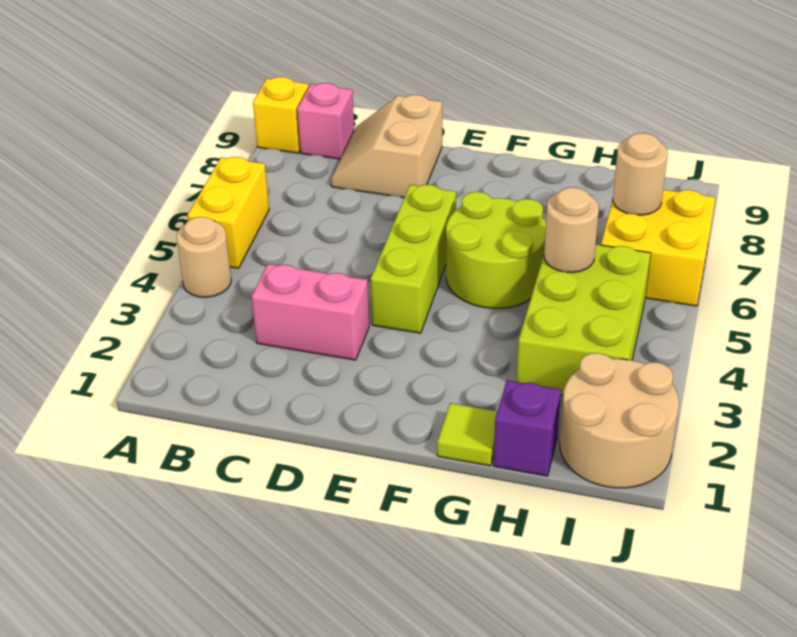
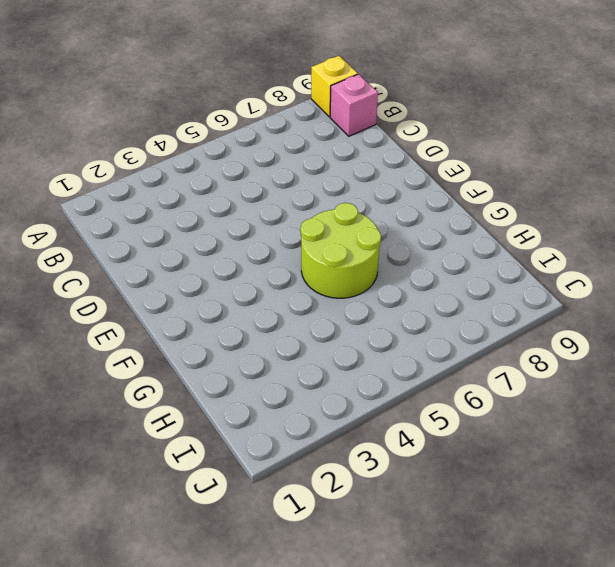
none -> tan 1x1 round brick [176,217,231,297]
none -> yellow 1x2 brick [188,157,269,268]
none -> pink 1x2 brick [251,264,369,360]

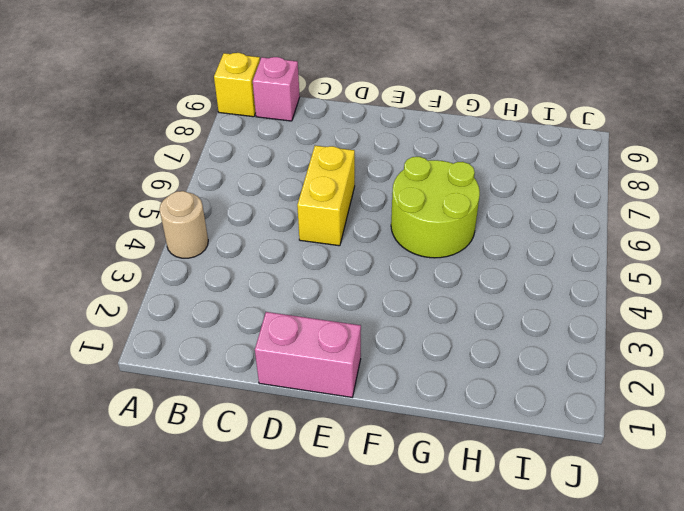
pink 1x2 brick [255,312,361,397] -> pink 1x2 brick moved to [251,264,369,360]
yellow 1x2 brick [297,146,355,246] -> yellow 1x2 brick moved to [188,157,269,268]
none -> tan 2x2 slope [331,95,442,198]
none -> lime 1x3 brick [371,184,456,333]
none -> lime 1x1 tile [437,403,497,466]

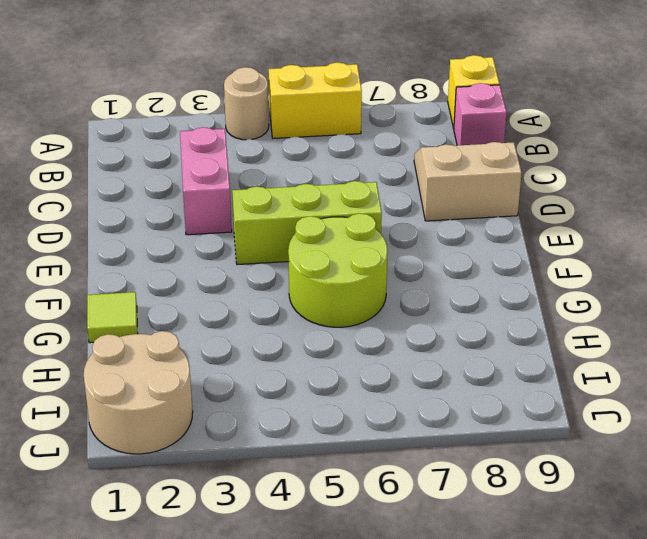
none -> purple 1x1 brick [494,380,561,476]
none -> lime 2x3 brick [517,245,651,395]
none -> yellow 2x2 brick [601,190,715,306]

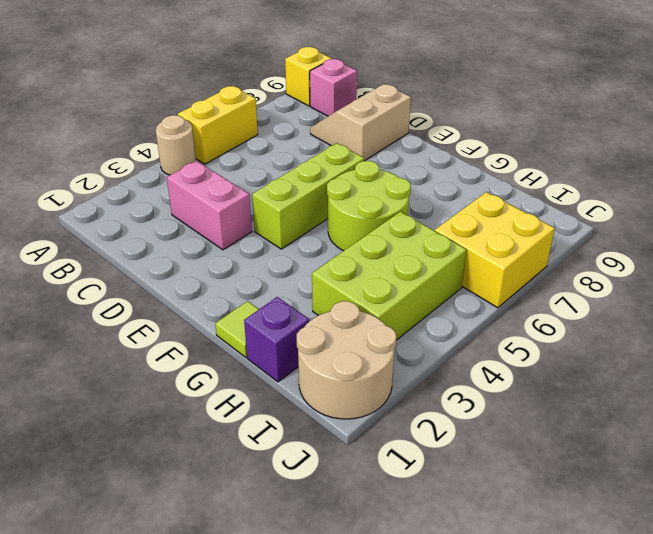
none -> tan 1x1 round brick [544,187,599,273]
none -> tan 1x1 round brick [613,133,668,215]

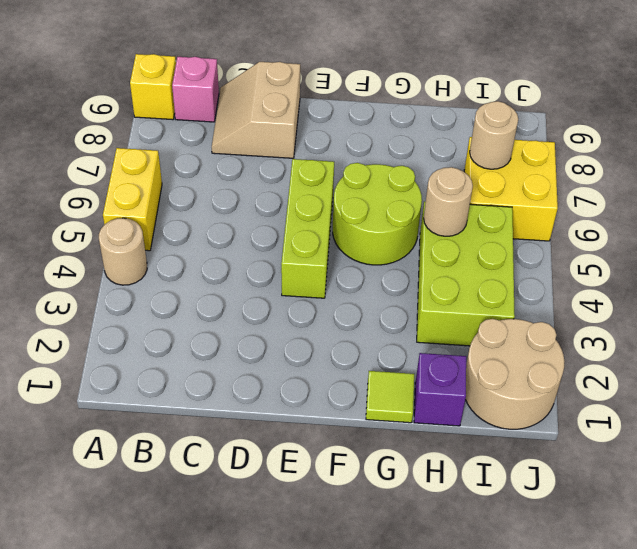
none -> pink 1x2 brick [251,264,369,360]

